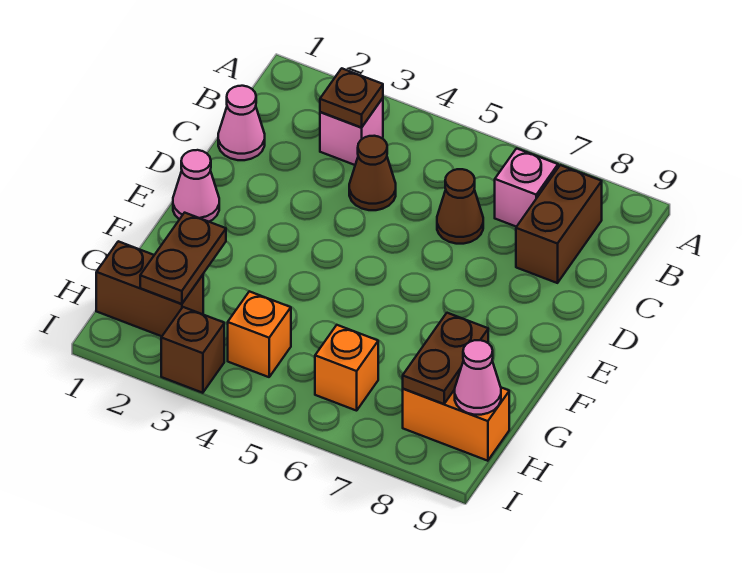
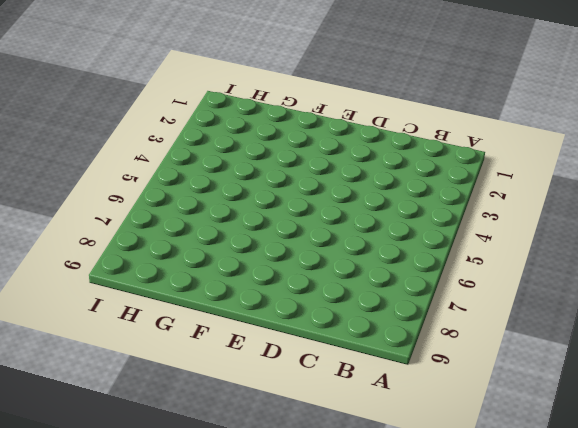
none -> pink 1x1 brick [320,98,383,165]
none -> pink 1x1 brick [495,148,558,227]
none -> brown 1x2 brick [516,165,602,283]

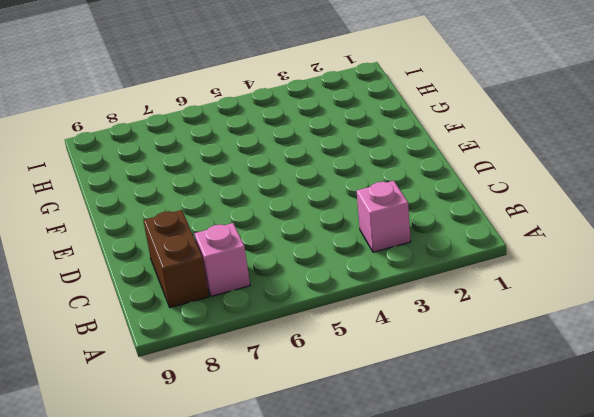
none -> pink 1x1 cone [218,86,265,160]
none -> brown 1x1 cone [349,136,396,210]
none -> brown 1x1 cone [437,169,483,244]

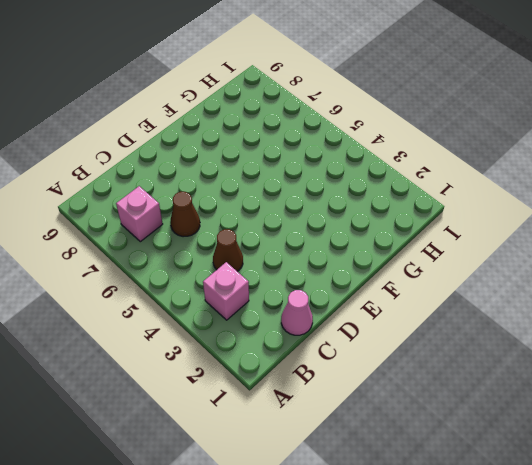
none -> brown 1x2 brick [516,165,602,283]
none -> pink 1x1 cone [173,150,219,222]
none -> brown 1x2 brick [96,241,203,336]

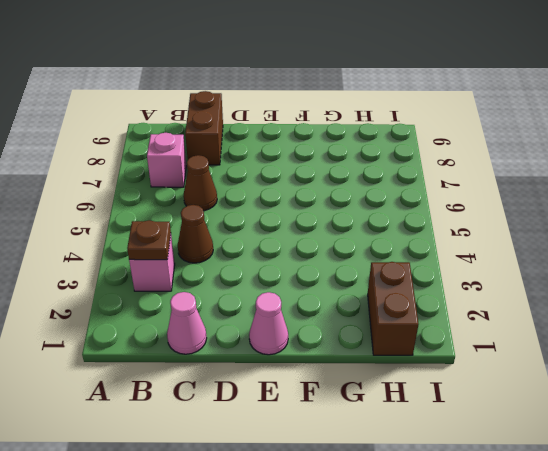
brown 1x2 brick [185,91,223,165] -> brown 1x2 brick turned to [516,165,602,283]
none -> orange 1x1 brick [228,291,291,377]
none -> orange 1x1 brick [315,325,378,411]
none -> orange 1x2 brick [403,388,509,461]

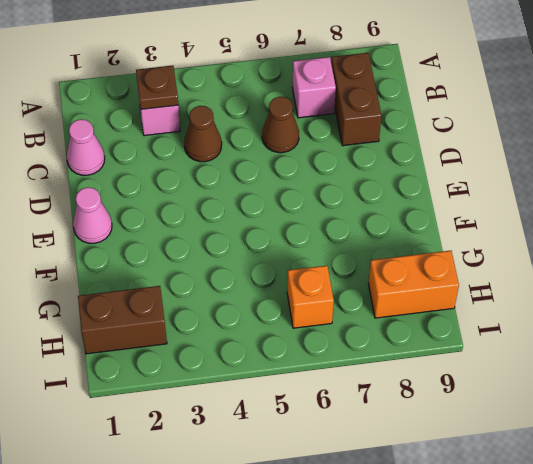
none -> orange 1x1 brick [228,291,291,377]
none -> brown 1x1 brick [161,307,224,393]
none -> brown 1x2 plate [140,213,226,304]

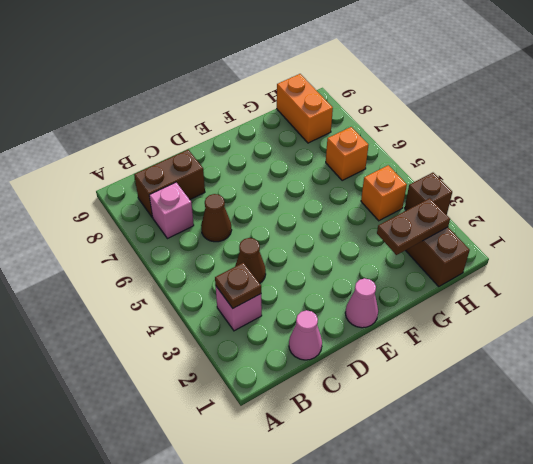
none -> brown 1x2 plate [403,313,488,404]
none -> pink 1x1 cone [455,340,501,415]

